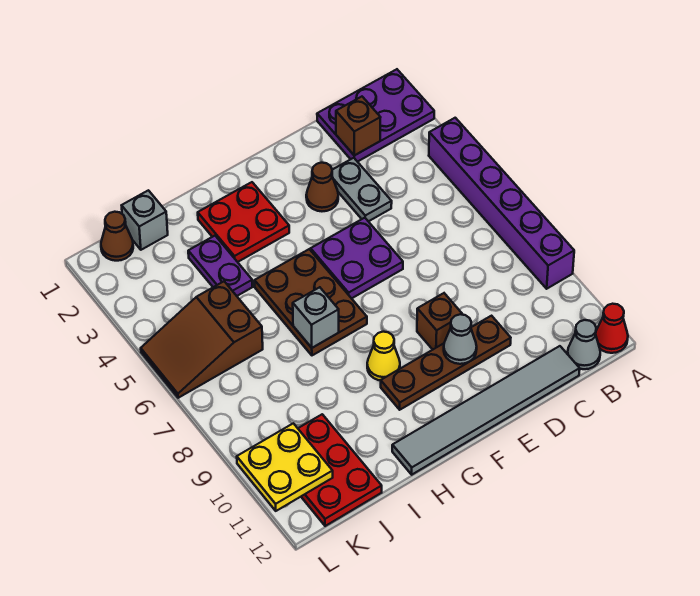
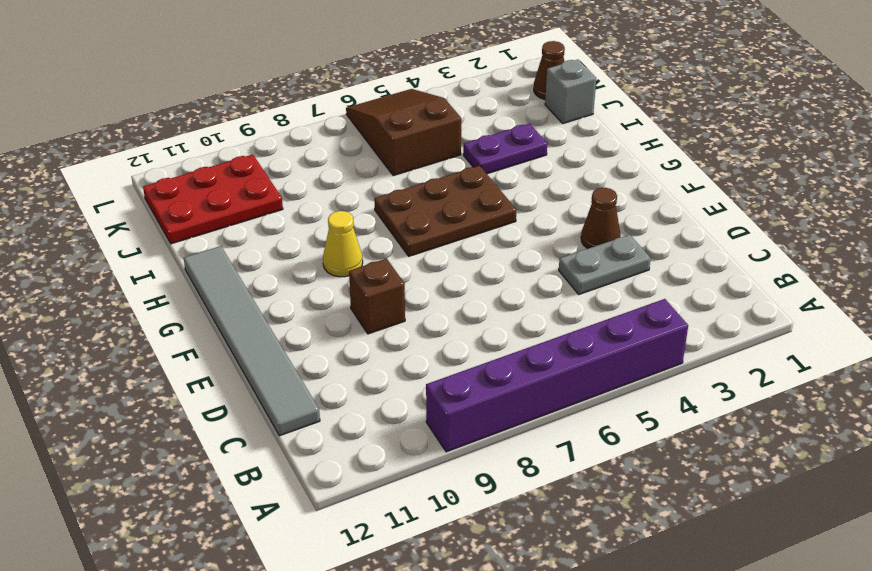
none -> purple 2x3 plate [317,69,434,162]
none -> red 1x1 cone [596,304,628,353]
none -> grey 1x1 cone [568,320,600,369]

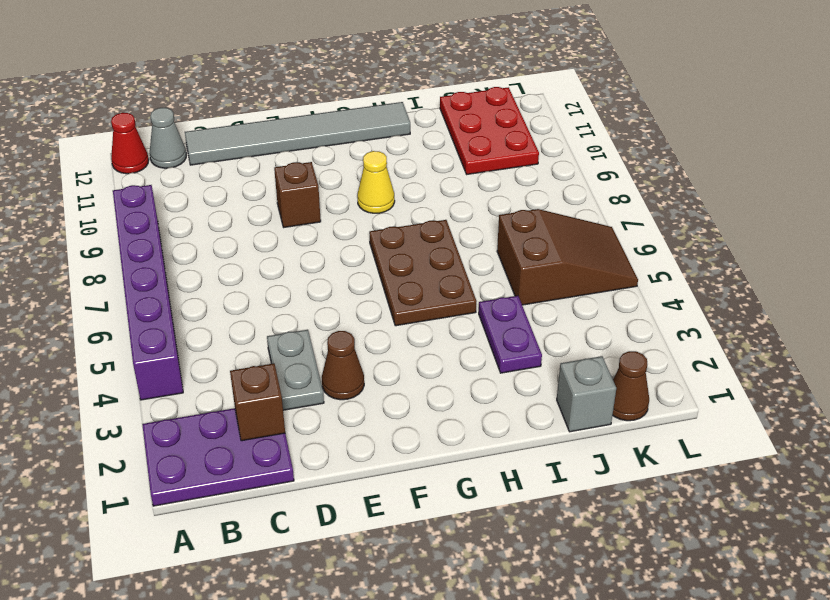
none -> brown 1x4 plate [381,316,511,410]
none -> purple 2x2 plate [311,218,403,298]
none -> red 2x2 plate [198,182,289,262]

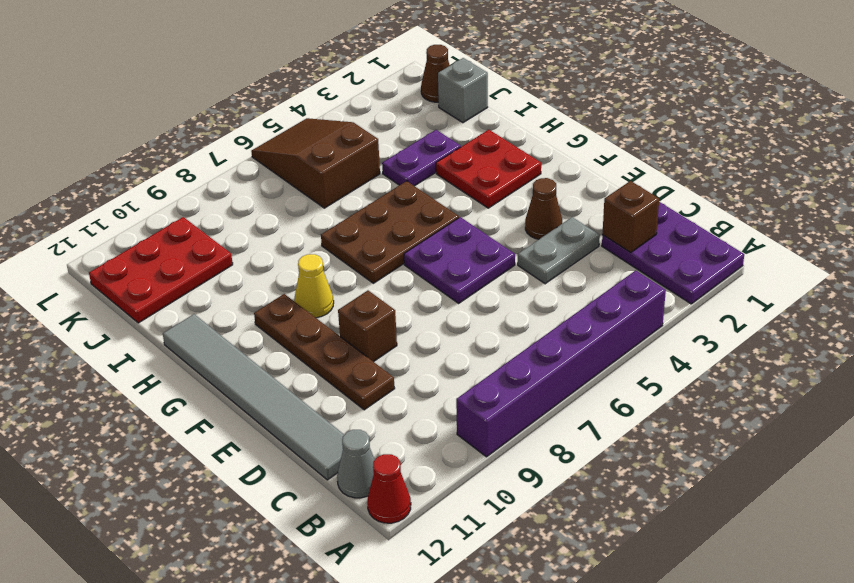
none -> grey 1x1 cone [444,314,477,364]
none -> grey 1x1 brick [293,287,339,348]
none -> yellow 2x2 plate [237,423,333,511]

